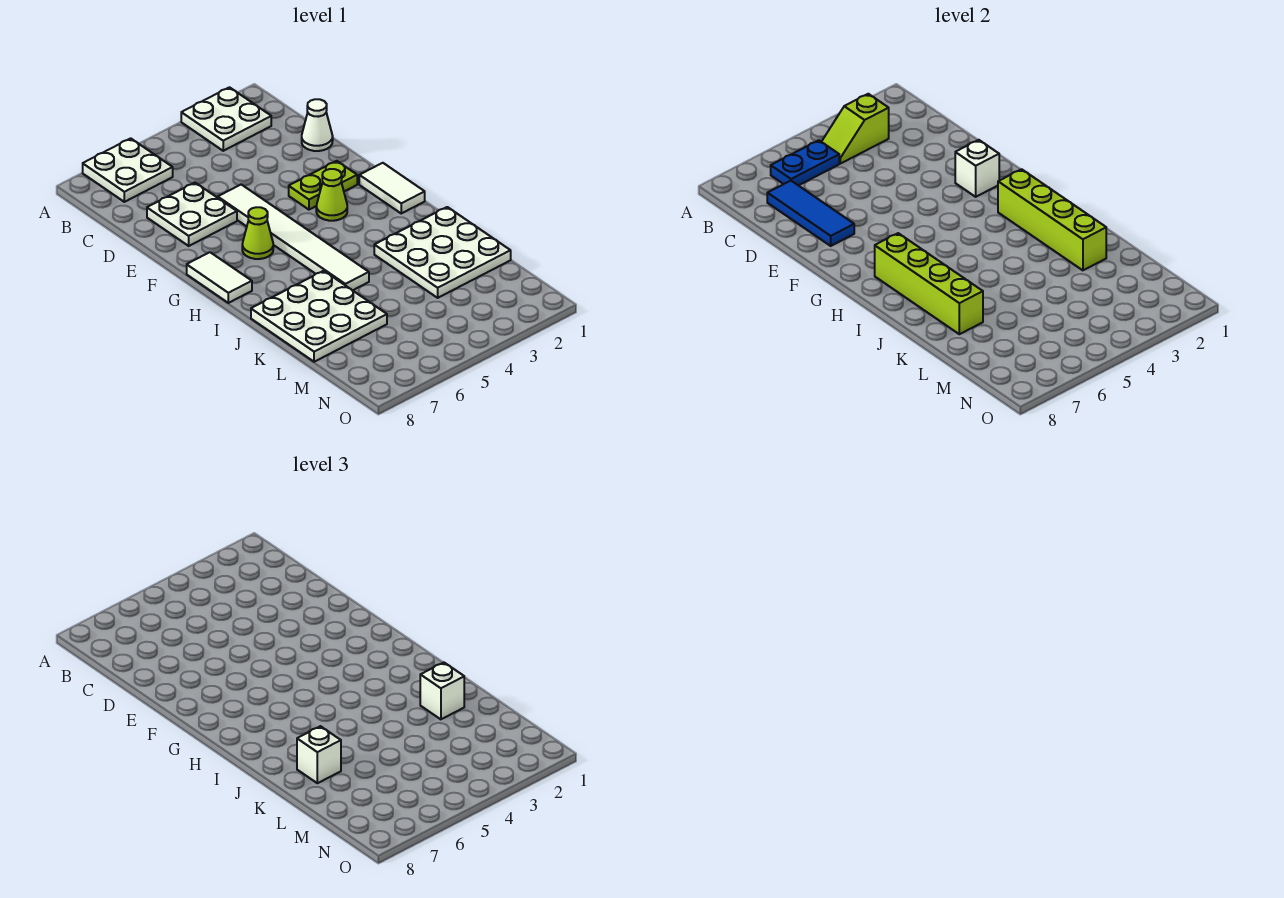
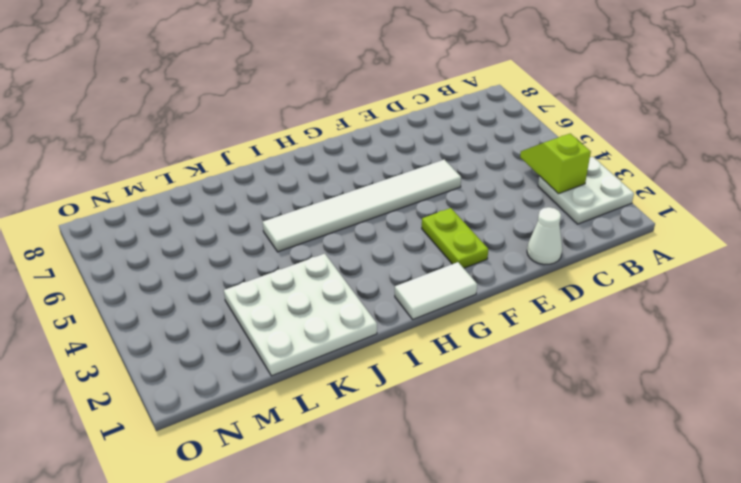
none -> white 2x2 plate [83,138,173,202]
none -> white 2x2 plate [147,183,237,246]
none -> lime 1x1 cone [316,169,347,221]

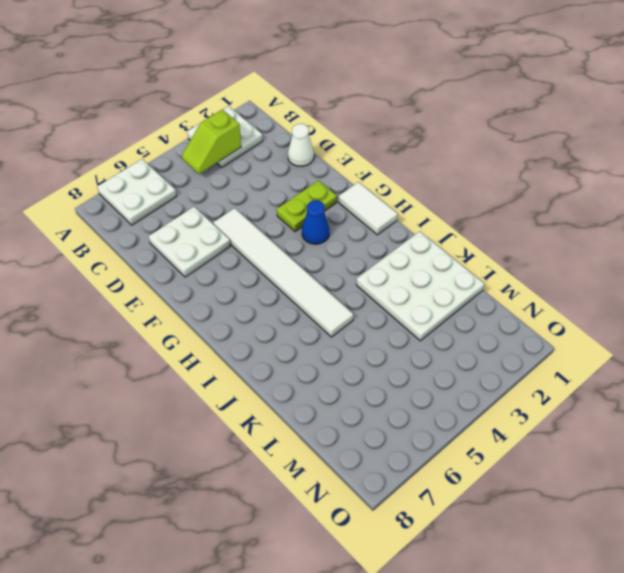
blue 1x1 cone [302,200,329,244] -> lime 1x1 cone [316,169,347,221]
none -> lime 1x1 cone [242,207,273,259]
none -> white 1x2 tile [187,252,252,303]
none -> white 3x3 plate [251,271,387,362]

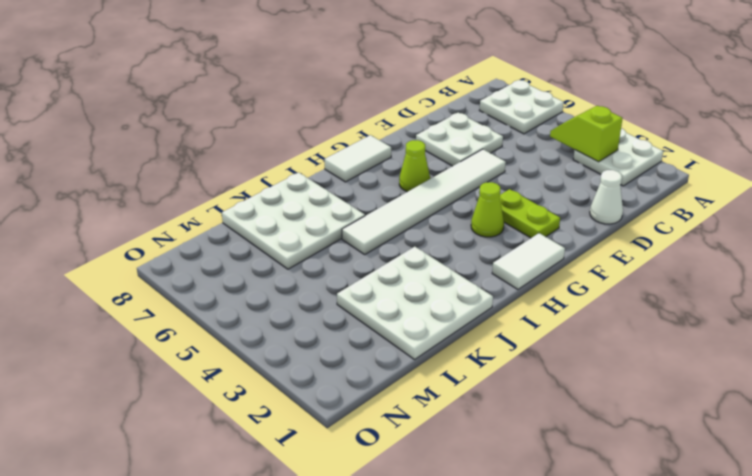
none -> blue 1x2 plate [771,140,839,186]
none -> blue 1x3 tile [767,181,854,246]
none -> white 1x1 brick [955,140,999,197]

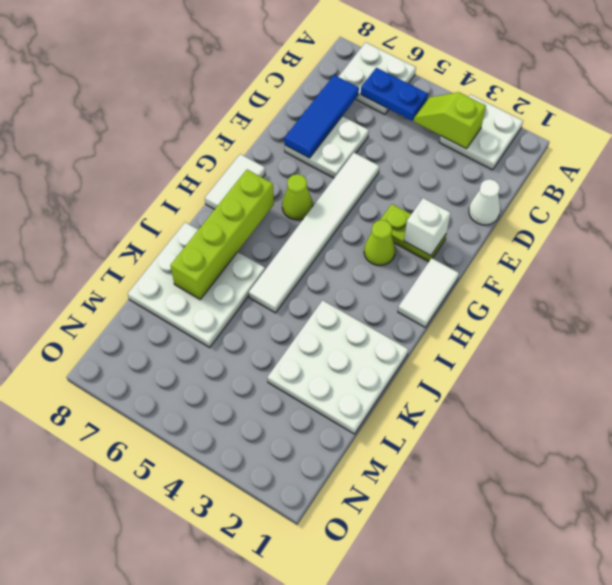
none -> lime 1x4 brick [998,169,1106,270]
none -> white 1x1 brick [420,663,464,719]
none -> white 1x1 brick [297,726,341,783]

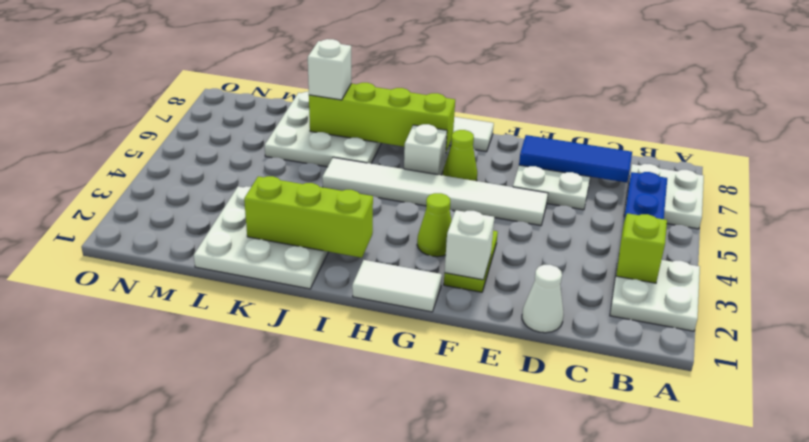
white 1x1 brick [404,124,447,175] -> white 1x1 brick moved to [420,663,464,719]
lime 1x3 brick [244,176,373,258] -> lime 1x4 brick [998,169,1106,270]

